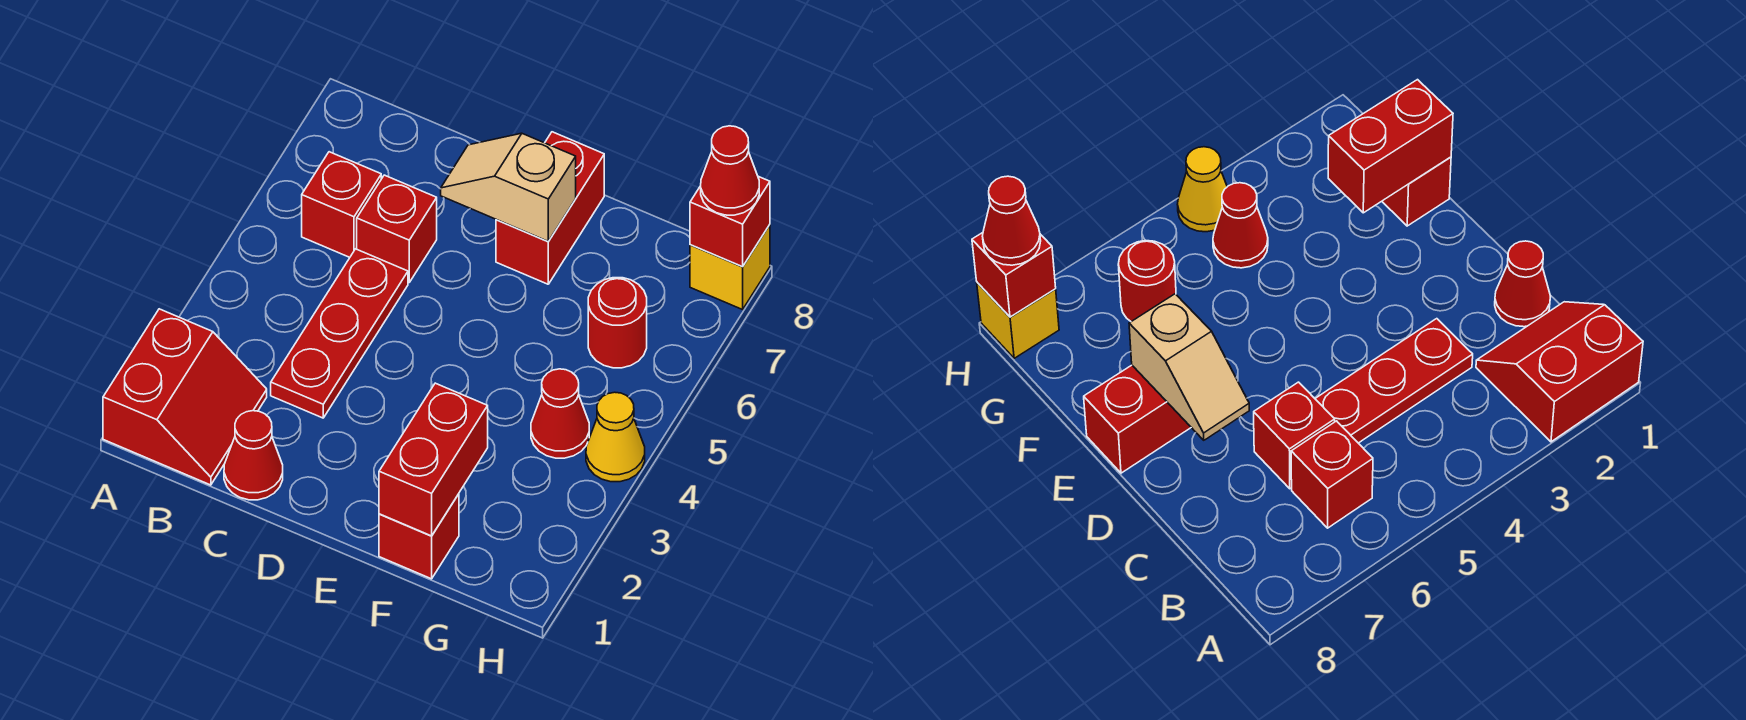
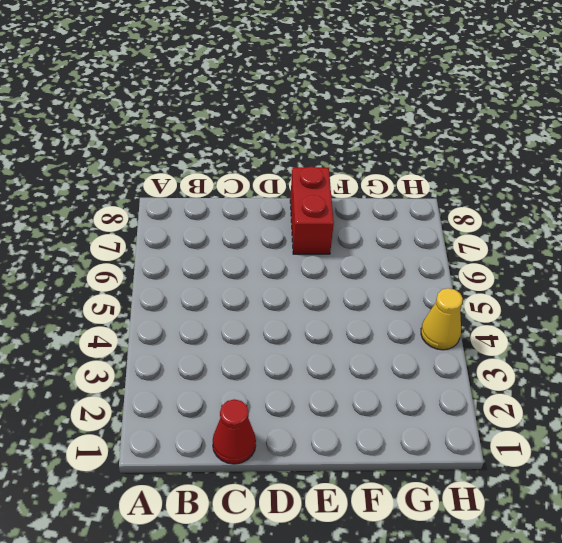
none -> red 2x2 slope [103,309,267,485]
none -> red 1x1 brick [302,152,381,257]
none -> red 1x3 plate [271,249,408,418]

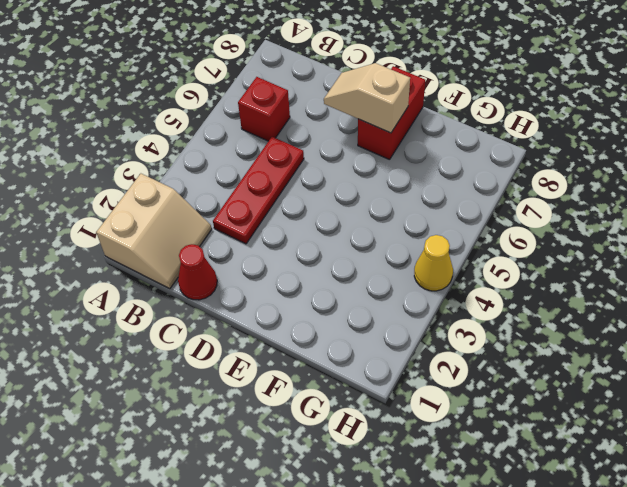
tan 2x2 slope [96,174,212,289] -> red 2x2 slope [103,309,267,485]
none -> red 1x1 brick [357,175,437,282]
none -> red 1x1 brick [379,494,459,579]
none -> red 1x1 cone [531,369,589,458]

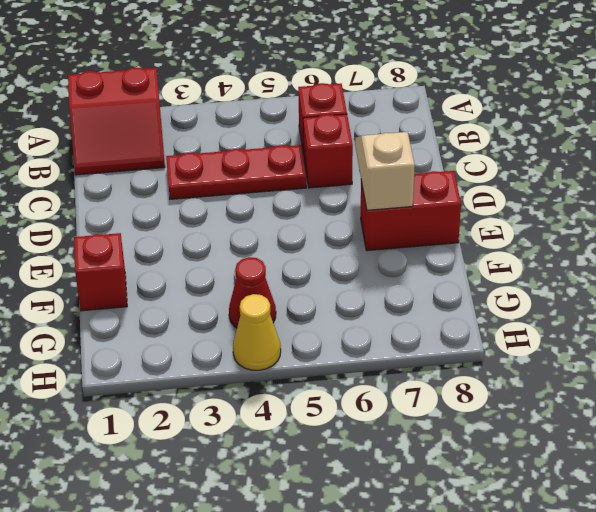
none -> red 1x1 cone [224,411,283,500]
none -> red 1x1 round brick [588,278,647,368]
none -> yellow 1x1 brick [690,225,770,310]

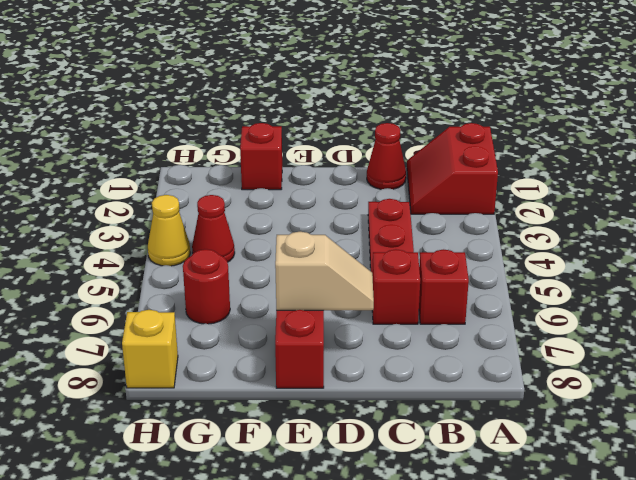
none -> red 1x2 brick [379,383,488,536]
none -> red 1x1 brick [690,176,770,267]
none -> red 1x1 cone [701,126,759,215]

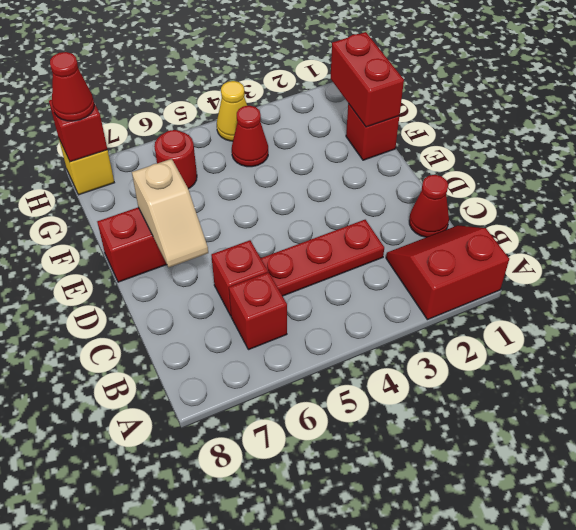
red 1x2 brick [331,32,404,127] -> red 1x2 brick turned to [379,383,488,536]

